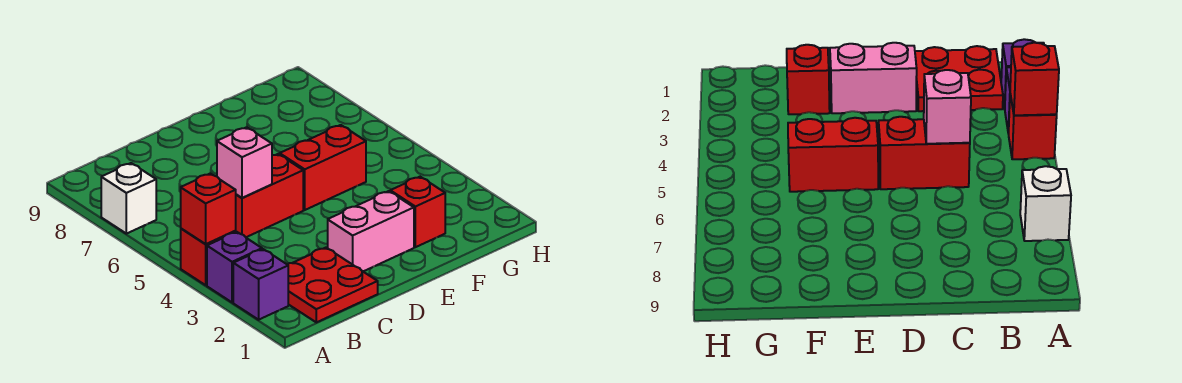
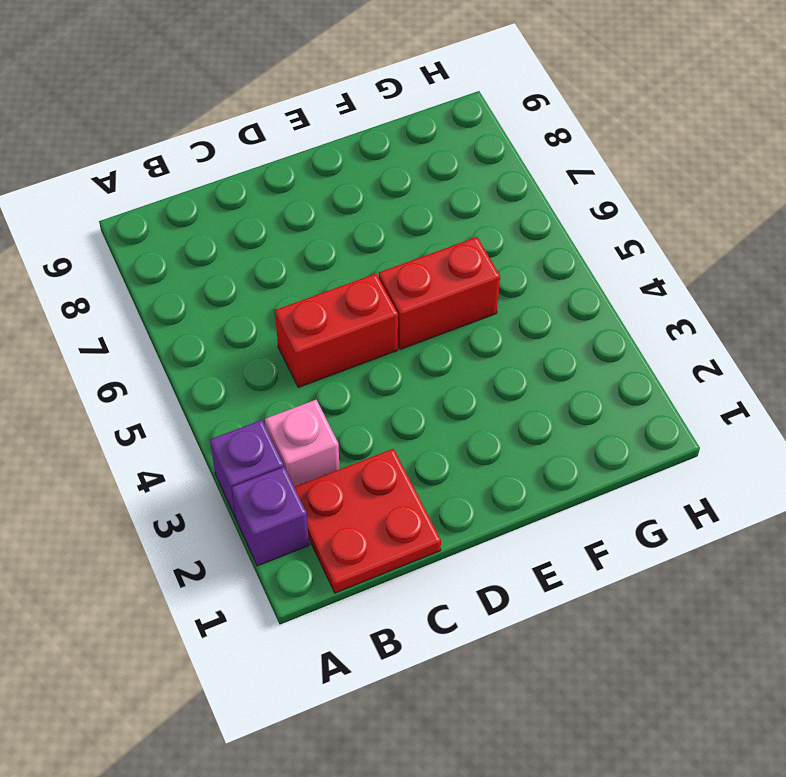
pink 1x1 brick [265,400,339,487] -> pink 1x1 brick moved to [217,127,272,198]
none -> red 1x1 brick [181,229,236,285]
none -> white 1x1 brick [101,163,156,234]

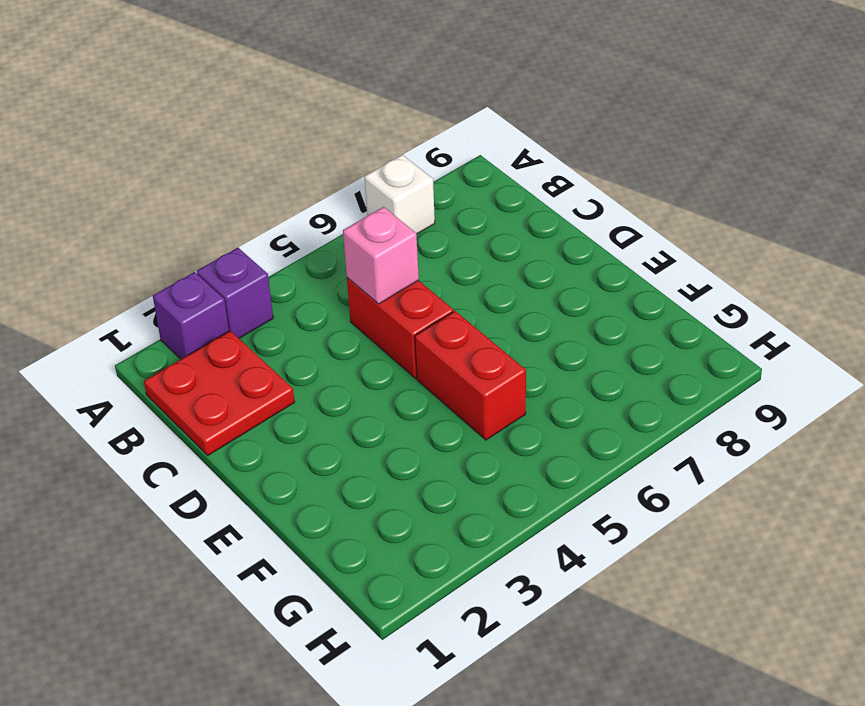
none -> red 1x1 brick [181,229,236,285]
none -> pink 1x2 brick [328,191,414,272]

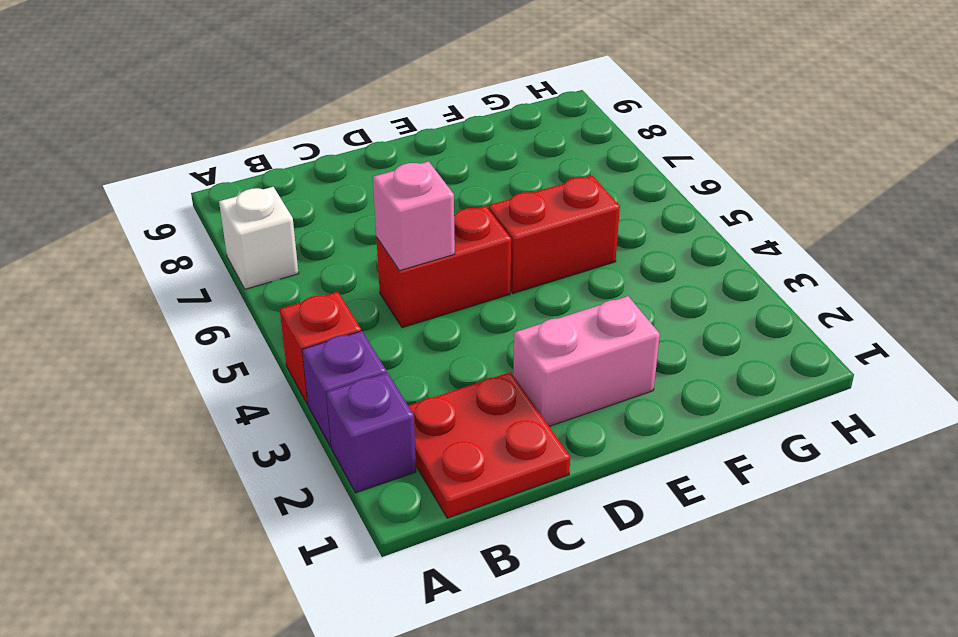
none -> red 1x1 brick [390,177,445,247]
none -> red 1x1 brick [181,173,236,244]

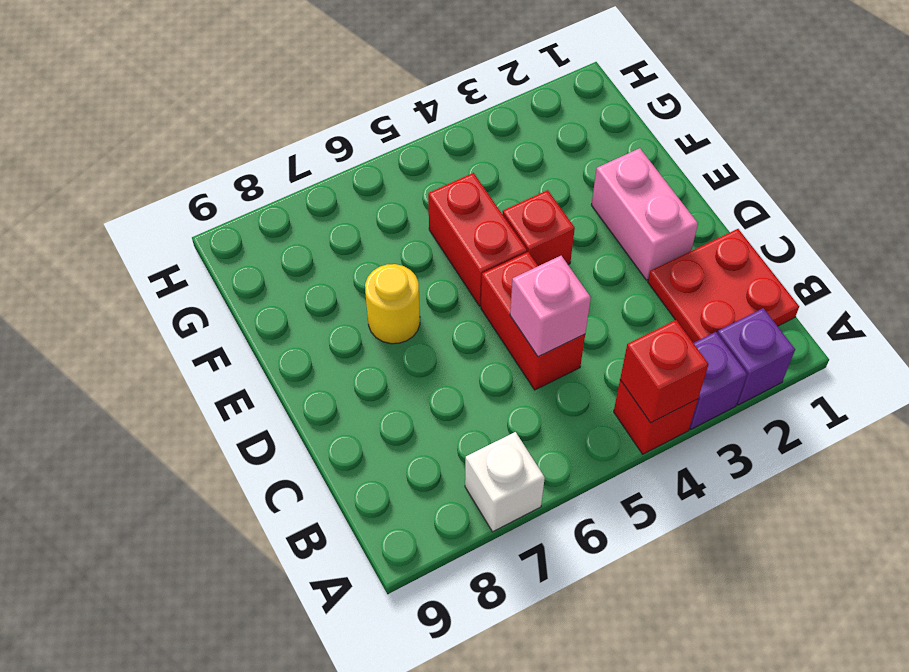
red 1x1 brick [503,190,575,266] -> red 1x1 brick moved to [390,177,445,247]
yellow 1x1 round brick [365,264,420,344] -> none

